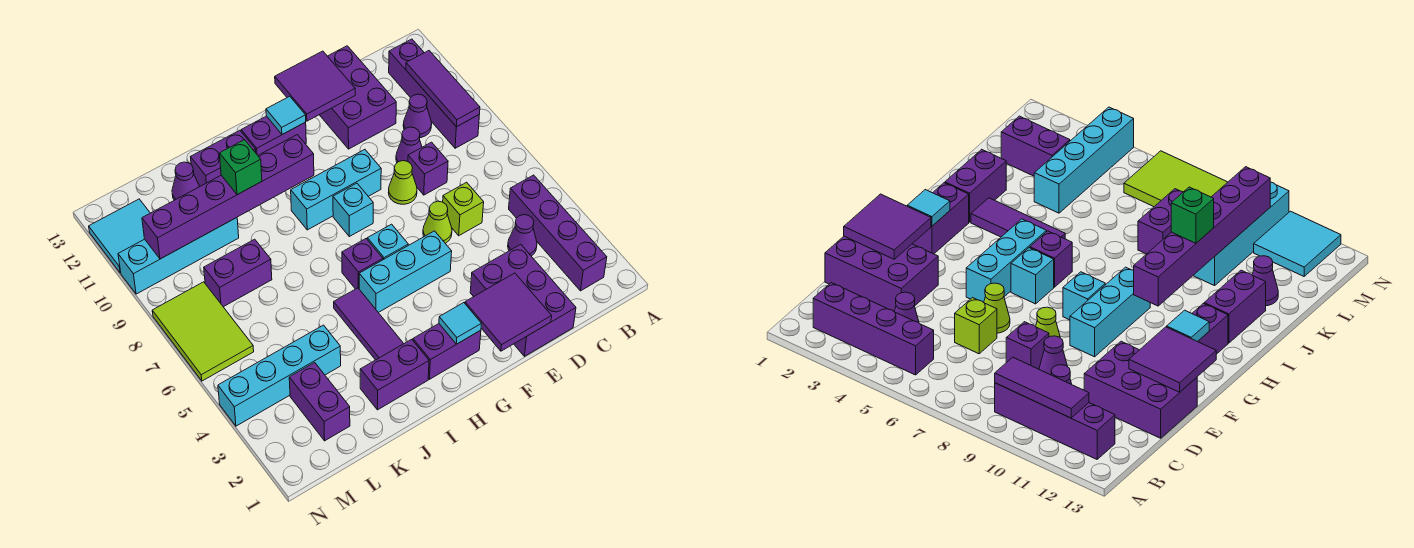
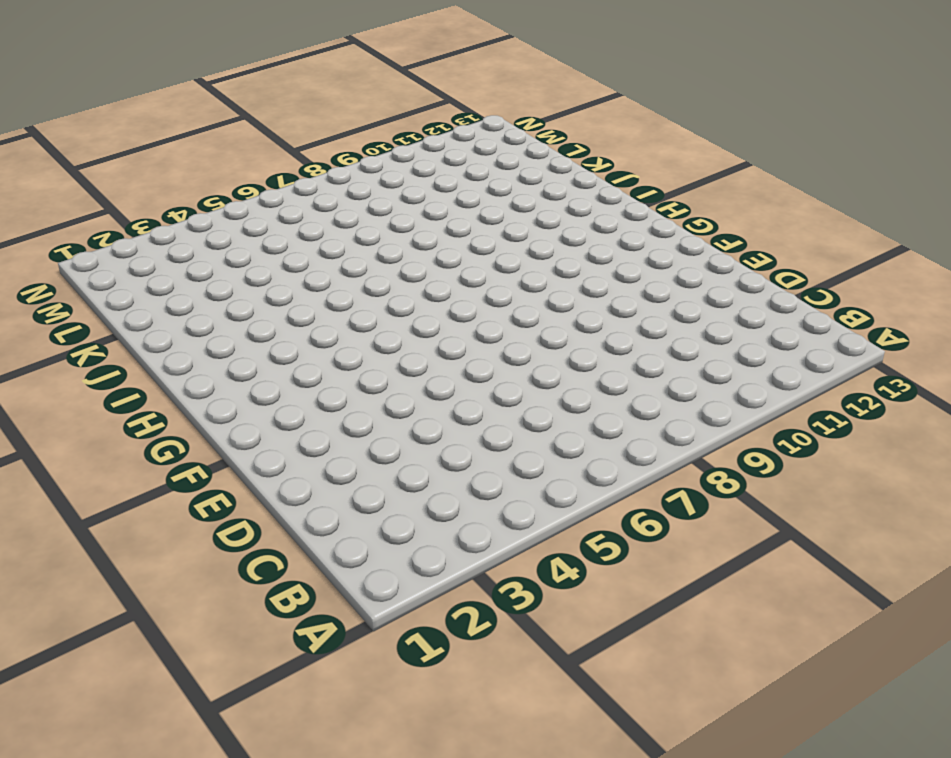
none -> purple 1x4 brick [509,175,607,291]
none -> purple 1x4 brick [389,39,479,148]
none -> purple 1x1 cone [508,215,537,256]
none -> purple 1x1 cone [403,94,432,138]

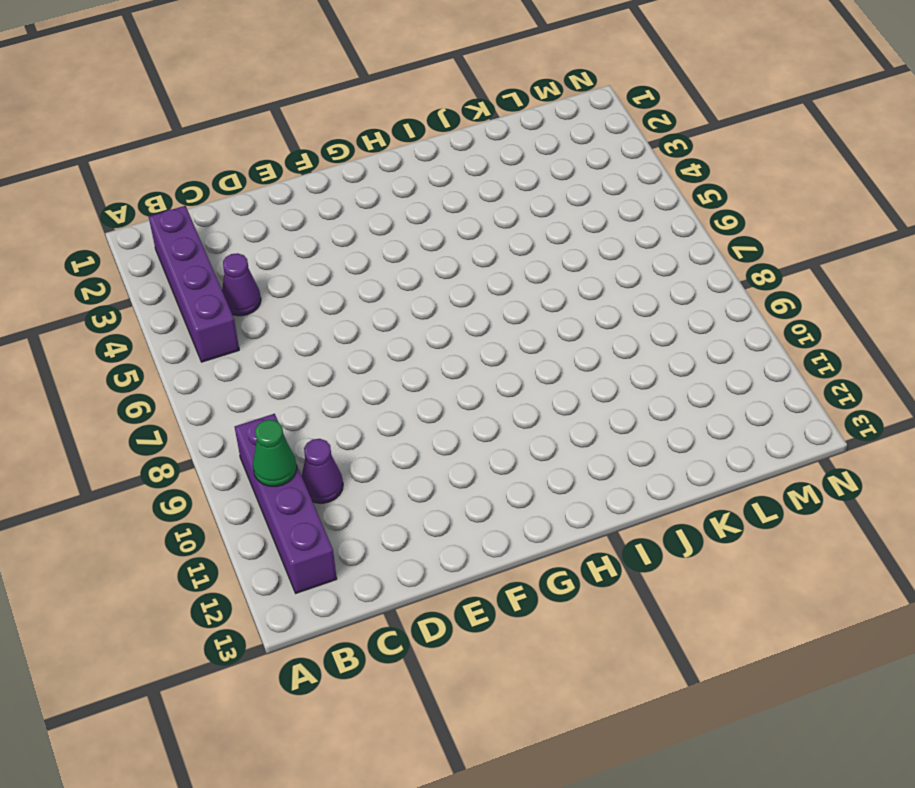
green 1x1 cone [253,420,297,487] -> purple 1x3 tile [406,51,480,127]
none -> purple 2x3 brick [470,244,576,356]
none -> lime 1x1 brick [443,182,484,236]
none -> purple 1x1 brick [408,142,448,195]
none -> purple 1x1 cone [396,127,422,163]

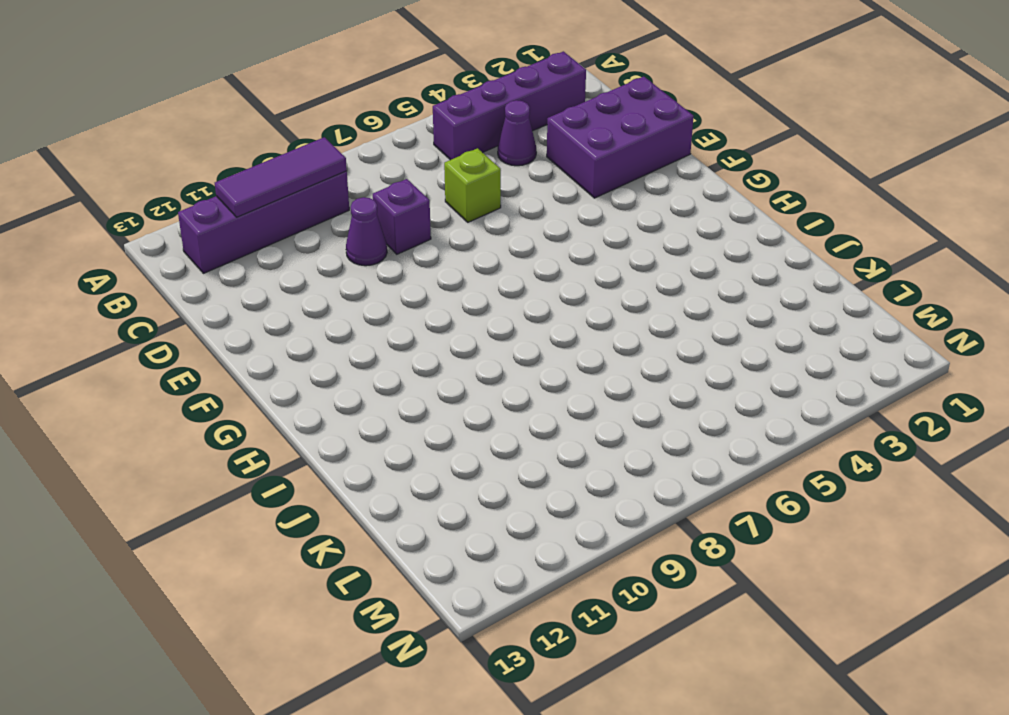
none -> purple 1x1 cone [403,94,432,138]
none -> purple 2x3 brick [320,46,396,149]
none -> lime 1x1 cone [423,201,452,243]
none -> lime 1x1 cone [388,161,417,204]

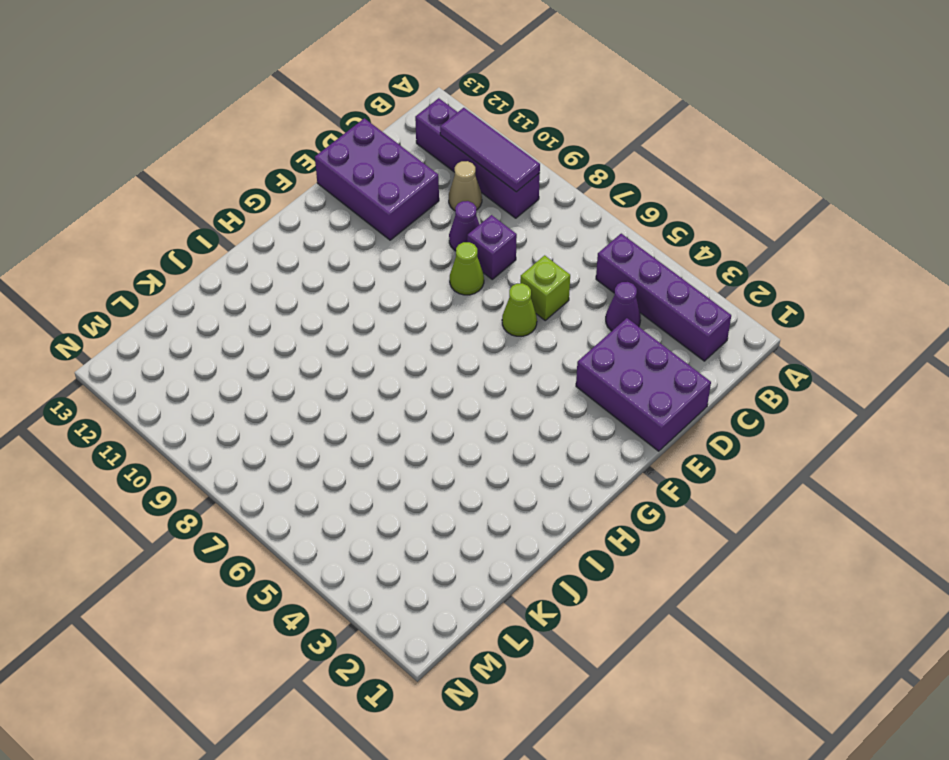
tan 1x1 cone [449,161,482,211] -> purple 1x1 cone [403,94,432,138]
none -> cyan 1x3 brick [359,231,452,313]
none -> cyan 1x3 brick [291,150,381,230]
none -> purple 1x2 brick [413,324,481,379]
none -> cyan 1x1 brick [367,224,408,260]

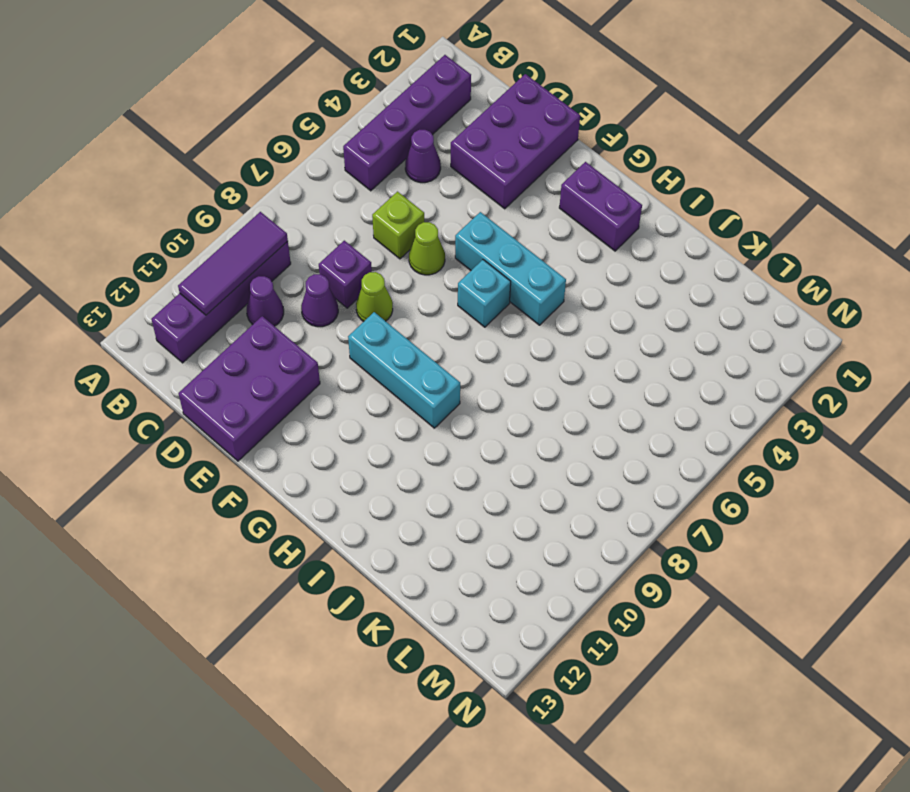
none -> cyan 1x1 brick [333,183,373,236]
none -> purple 1x2 brick [241,116,306,155]
none -> purple 1x1 brick [342,239,383,289]
none -> purple 1x2 brick [360,339,429,410]

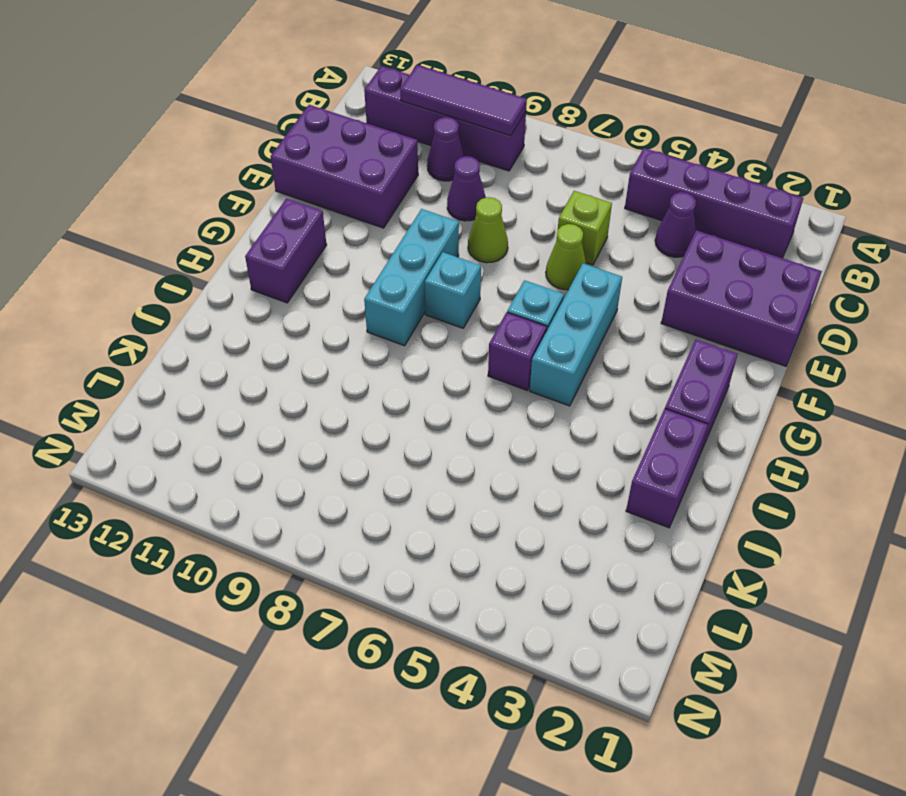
none -> purple 1x1 brick [408,142,448,195]
none -> purple 1x3 tile [334,288,404,360]
none -> purple 1x2 brick [191,130,256,186]
none -> cyan 1x4 brick [218,325,341,426]

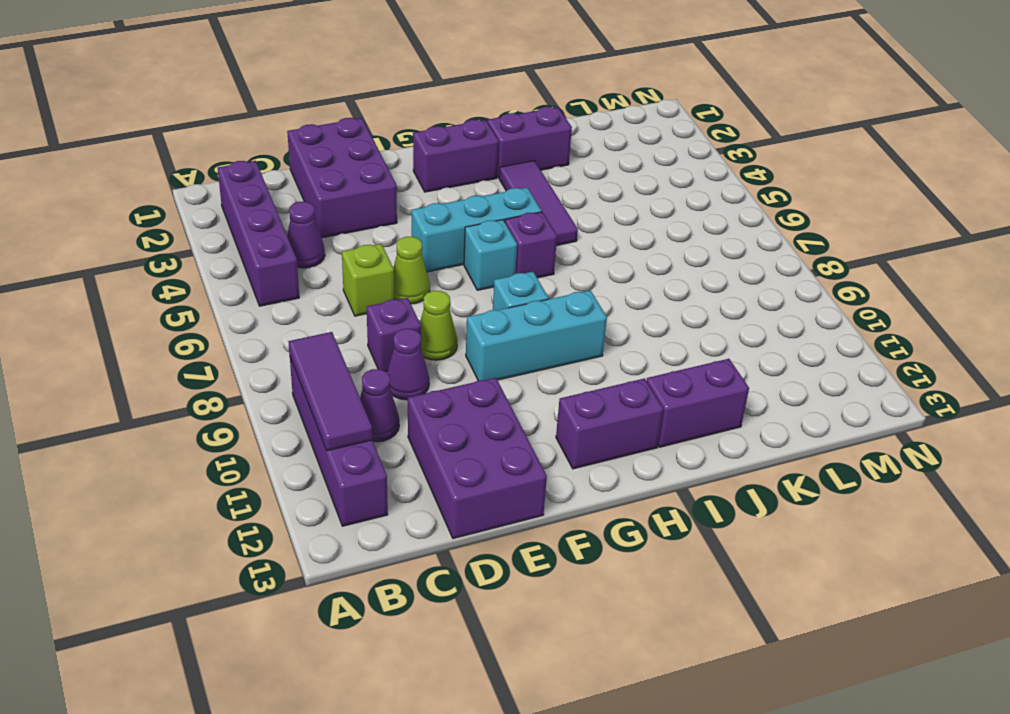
none -> cyan 1x4 brick [218,325,341,426]
none -> purple 1x2 brick [204,239,272,307]
none -> cyan 1x4 brick [118,218,239,294]
none -> purple 1x1 cone [172,162,200,200]

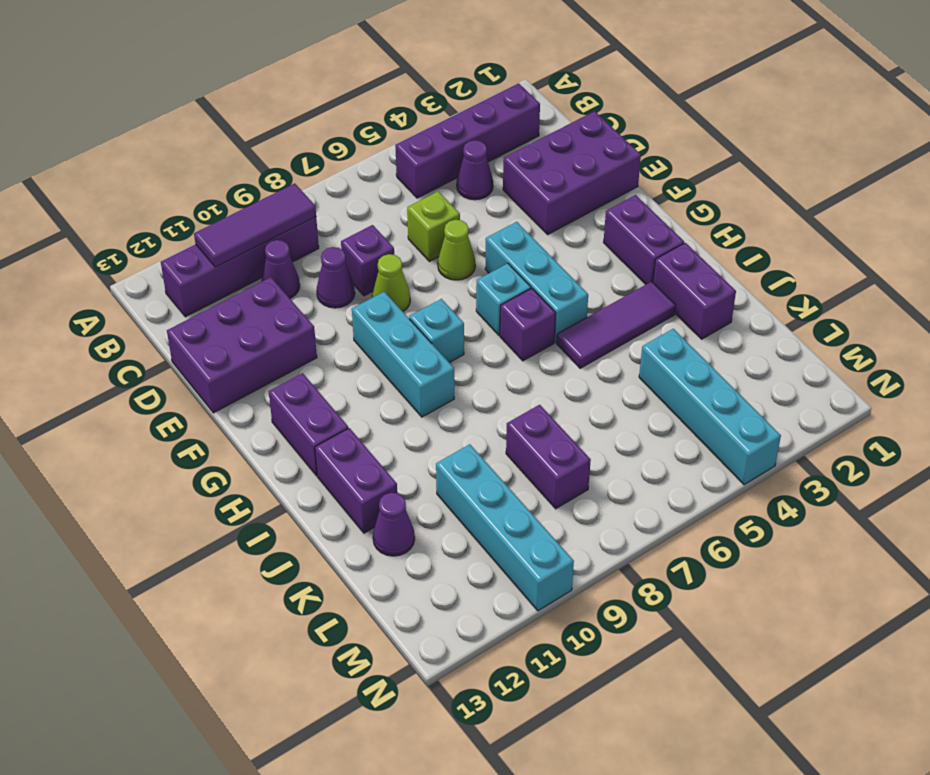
none -> purple 1x2 brick [289,363,350,441]
none -> lime 2x3 tile [152,282,254,381]
none -> cyan 2x2 tile [89,199,150,273]
none -> purple 2x2 tile [465,273,552,351]

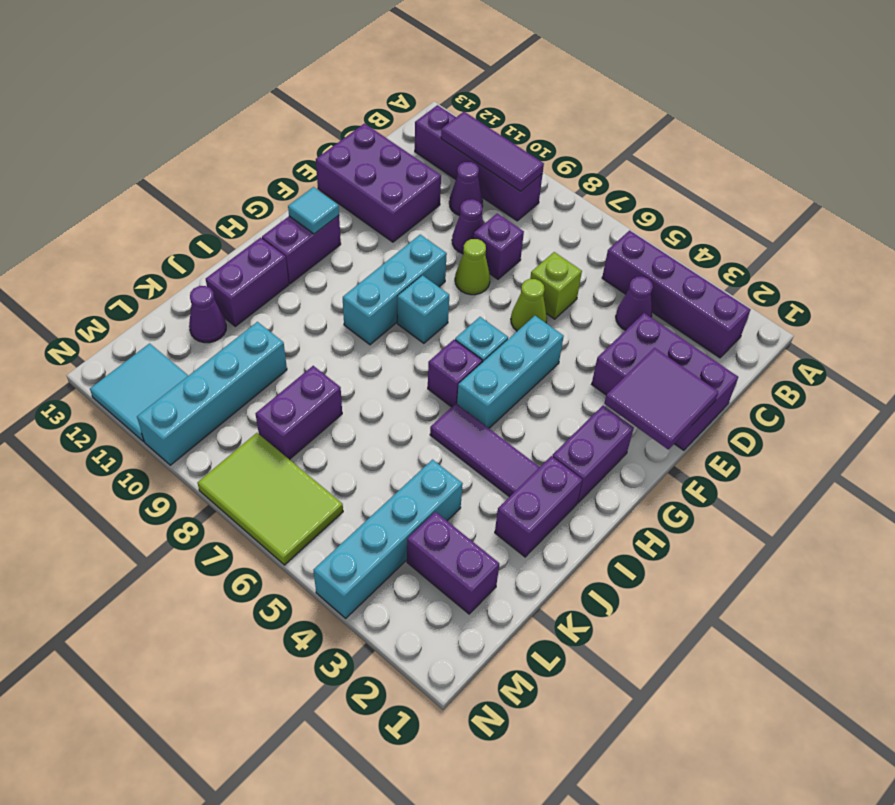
none -> purple 2x2 tile [275,51,355,121]
none -> cyan 1x1 tile [439,303,481,344]
none -> purple 1x6 brick [142,135,314,259]
none -> green 1x1 brick [220,140,262,195]

